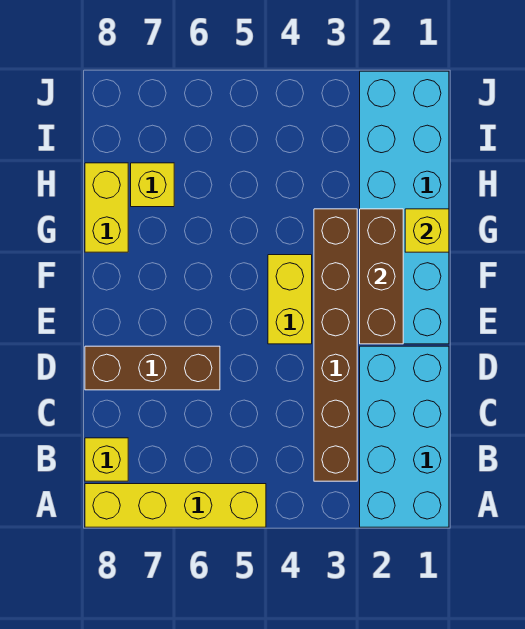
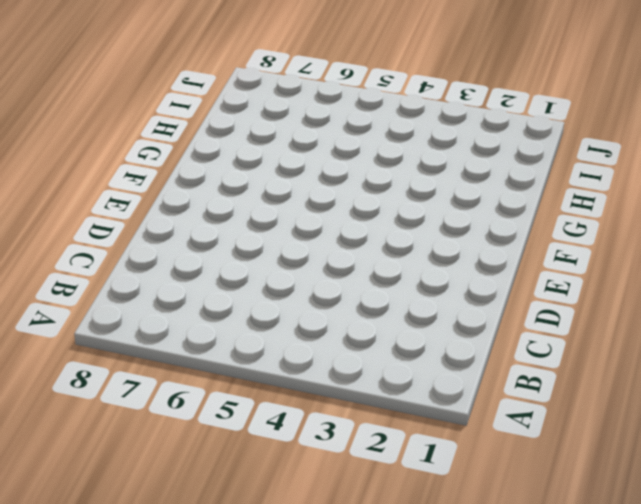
none -> cyan 2x4 brick [360,346,449,527]
none -> yellow 1x4 brick [85,484,266,527]

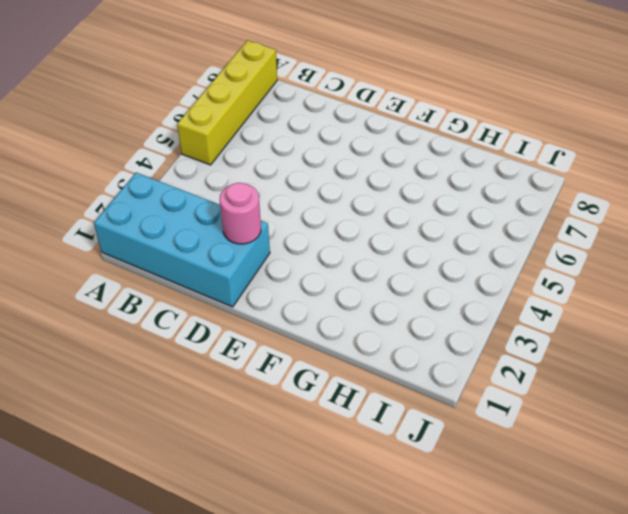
pink 1x1 round brick [220,183,261,244] -> none
none -> brown 1x6 brick [314,209,357,481]
none -> yellow 1x1 brick [85,438,128,481]

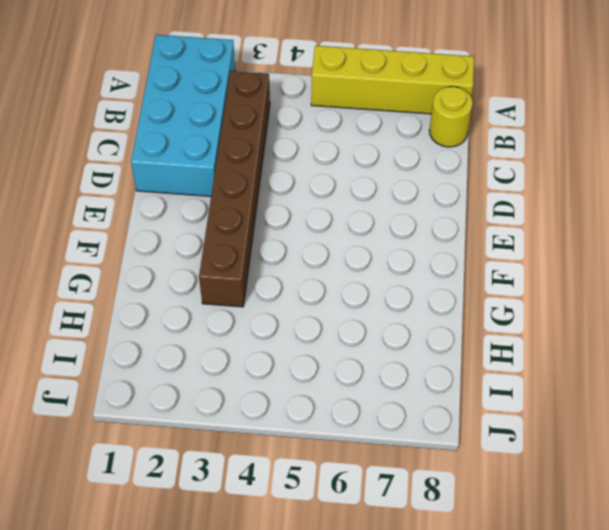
yellow 1x1 round brick [429,86,473,147] -> yellow 1x1 brick [85,438,128,481]
none -> brown 1x3 brick [85,346,220,390]
none -> cyan 2x6 brick [360,71,449,344]

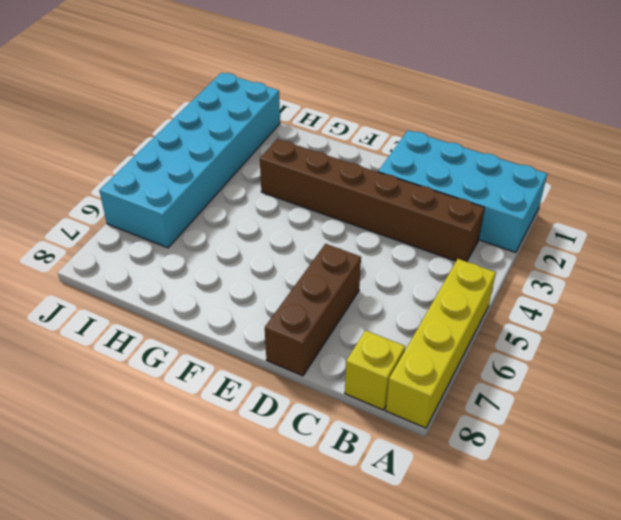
cyan 2x6 brick [99,73,280,248] -> cyan 2x6 brick turned to [360,71,449,344]
none -> yellow 1x2 brick [268,255,312,344]
none -> yellow 1x2 brick [85,163,128,252]

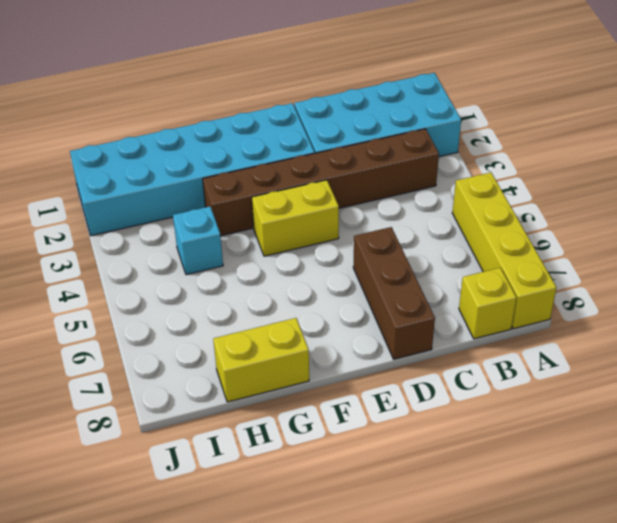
cyan 1x1 brick [173,207,223,275] -> none
none -> yellow 1x1 brick [131,163,174,207]
none -> brown 1x3 brick [360,209,403,344]

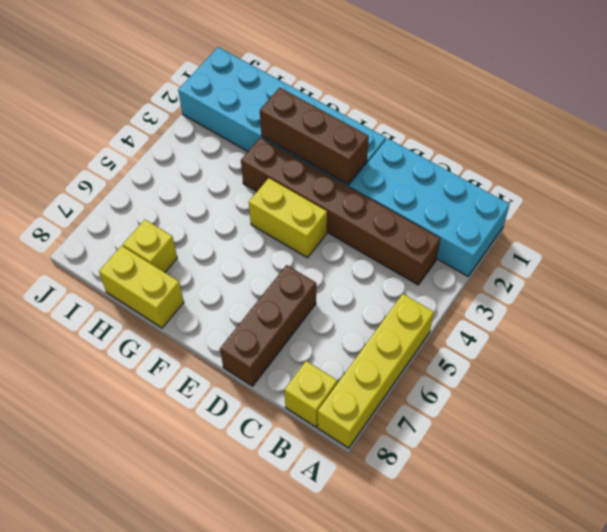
none -> yellow 1x1 brick [405,209,449,252]

